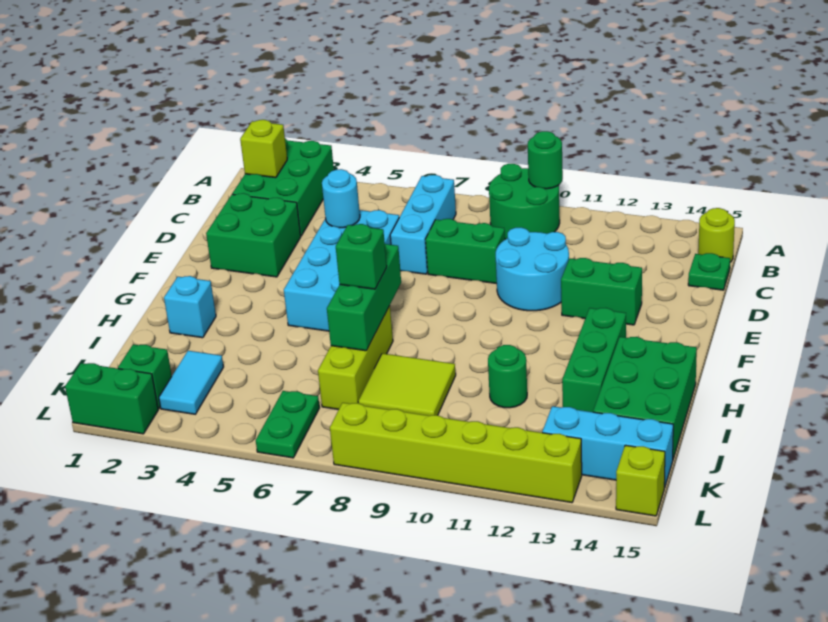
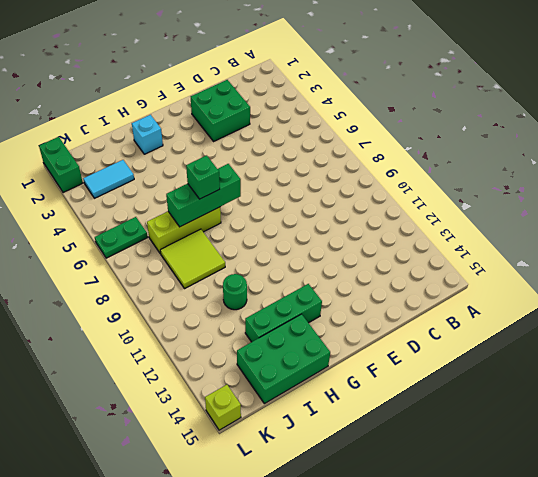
none -> green 2x3 brick [232,138,334,236]
none -> green 2x2 round brick [489,164,560,239]
none -> cyan 1x3 brick [390,175,456,274]

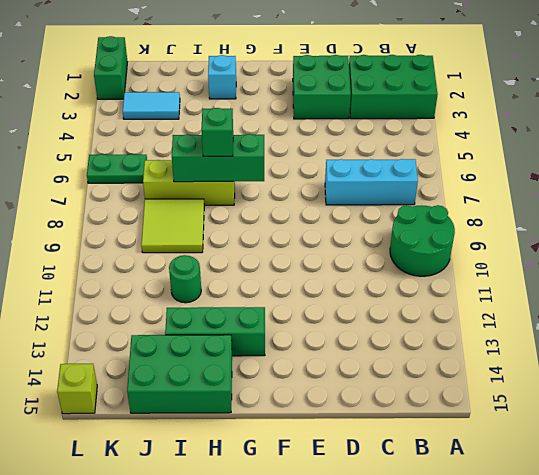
none -> lime 1x1 round brick [698,208,735,262]
none -> green 1x1 plate [688,253,730,290]
none -> cyan 2x4 brick [284,210,399,331]

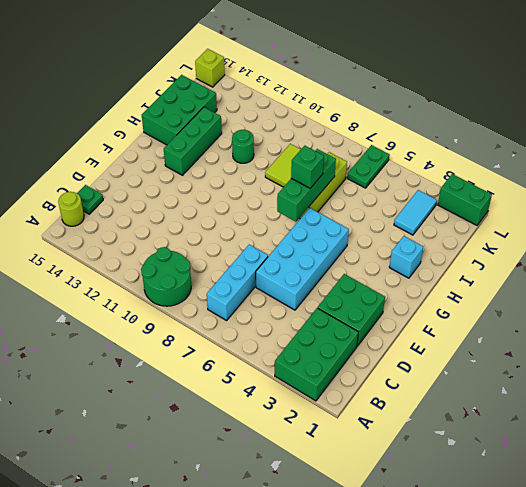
none -> green 1x2 brick [426,219,505,284]
none -> cyan 2x2 round brick [496,228,569,311]
none -> green 1x2 brick [561,258,642,325]

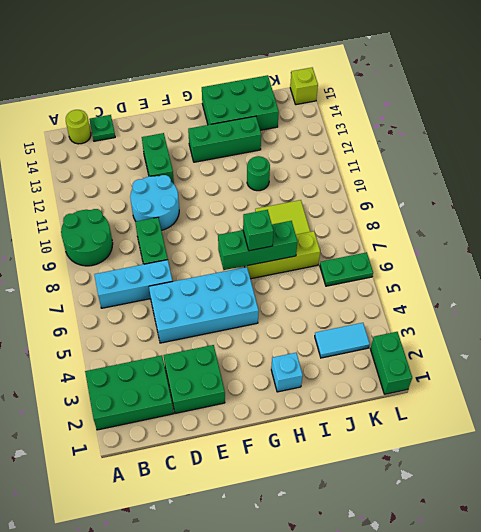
none -> green 1x1 brick [118,345,172,409]
none -> cyan 1x3 brick [542,406,673,487]
none -> lime 1x6 brick [330,403,582,503]

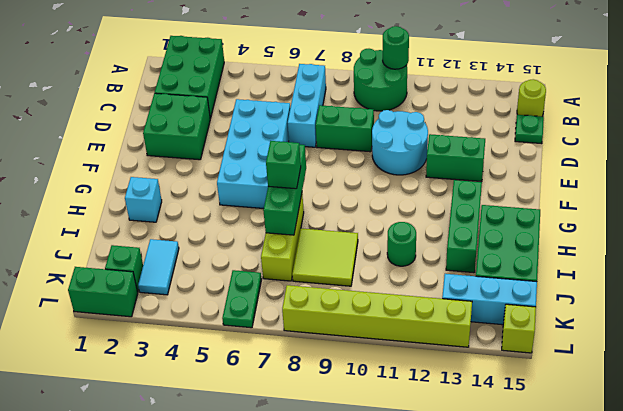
none -> lime 1x1 brick [240,120,287,178]
none -> cyan 1x1 round brick [322,169,360,228]

